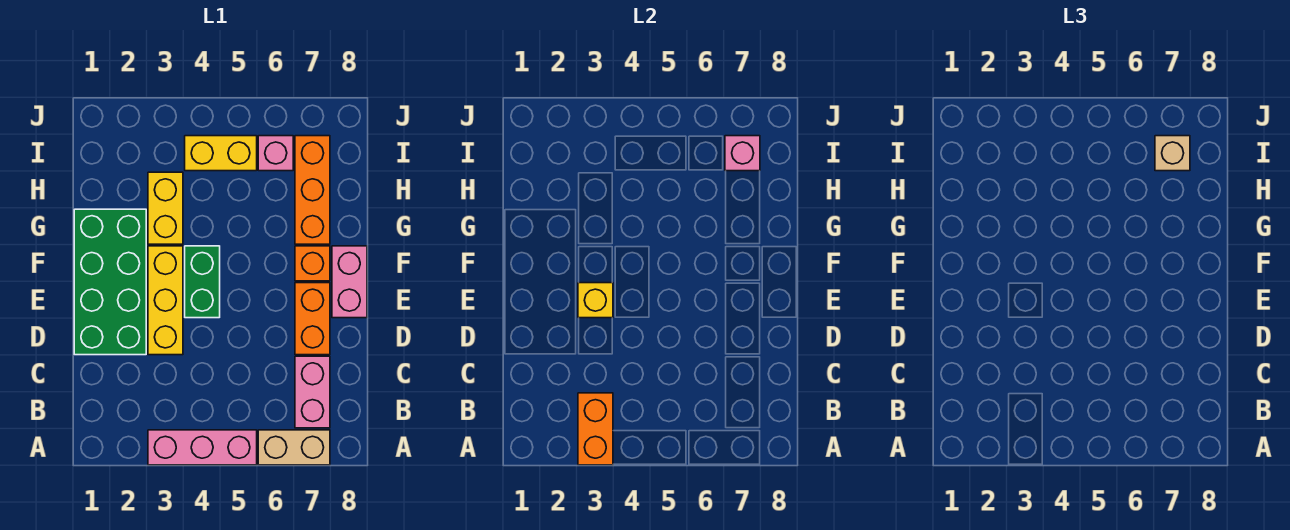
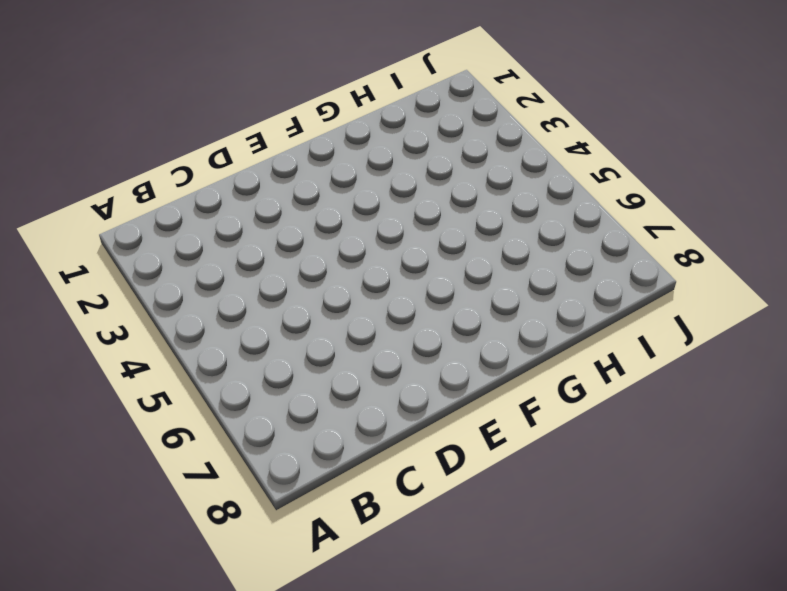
none -> pink 1x3 brick [148,430,257,465]
none -> tan 1x2 brick [258,430,330,465]
none -> pink 1x2 brick [295,356,330,428]

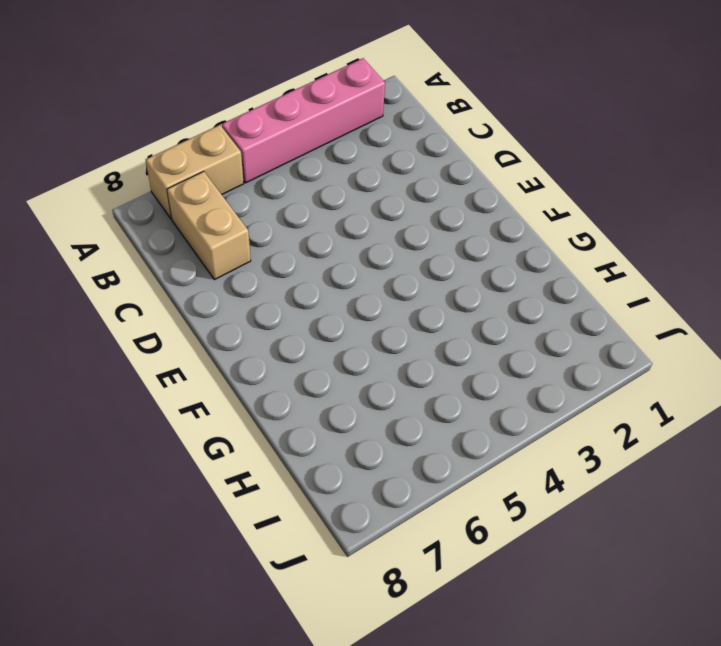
pink 1x4 brick [222,58,385,183] -> pink 1x3 brick [148,430,257,465]
tan 1x2 brick [167,171,251,280] -> pink 1x2 brick [295,356,330,428]
none -> green 2x4 brick [74,209,146,355]
none -> yellow 1x3 brick [148,246,183,355]
none -> orange 1x2 brick [295,283,330,355]

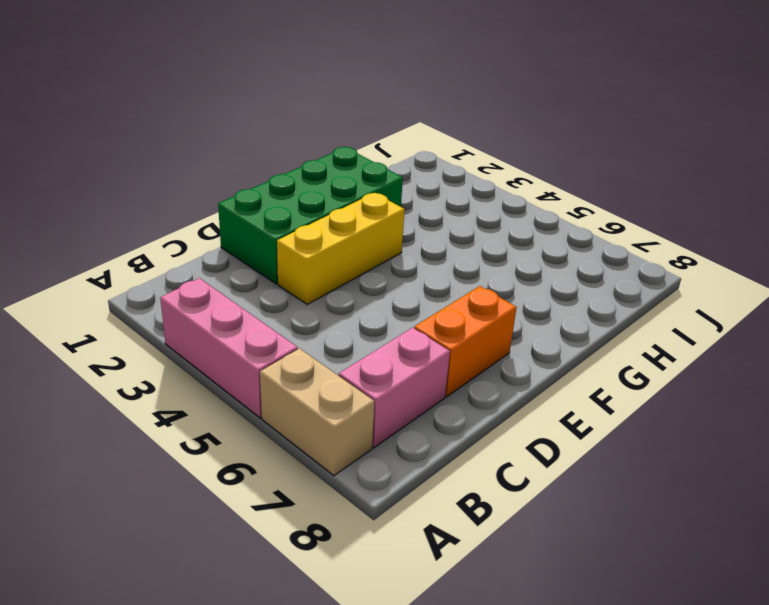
none -> green 1x2 brick [185,246,220,318]
none -> pink 1x2 brick [332,246,367,318]
none -> orange 1x1 brick [295,246,330,281]

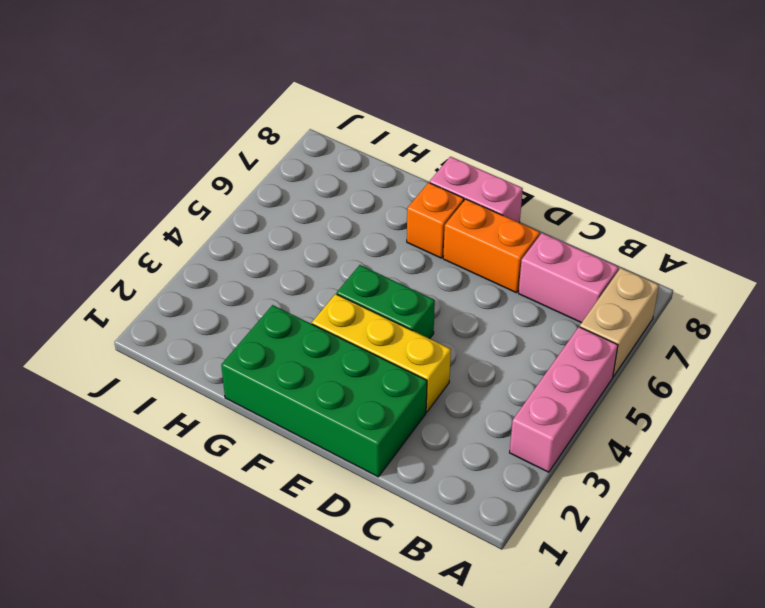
none -> yellow 1x2 brick [148,172,183,244]
none -> orange 1x3 brick [295,136,330,244]
none -> yellow 1x2 brick [185,136,257,171]

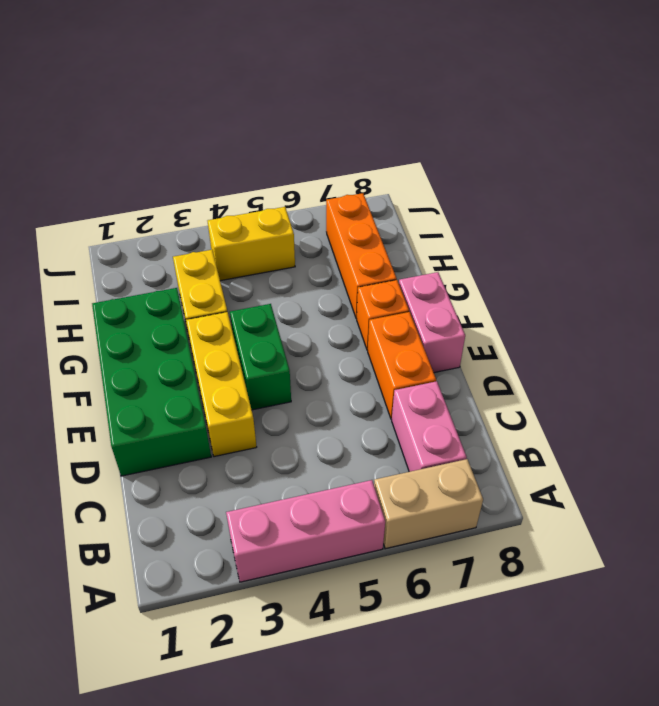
none -> pink 1x1 brick [258,136,293,171]
none -> orange 1x2 brick [578,393,613,465]
none -> yellow 1x1 brick [578,283,613,318]

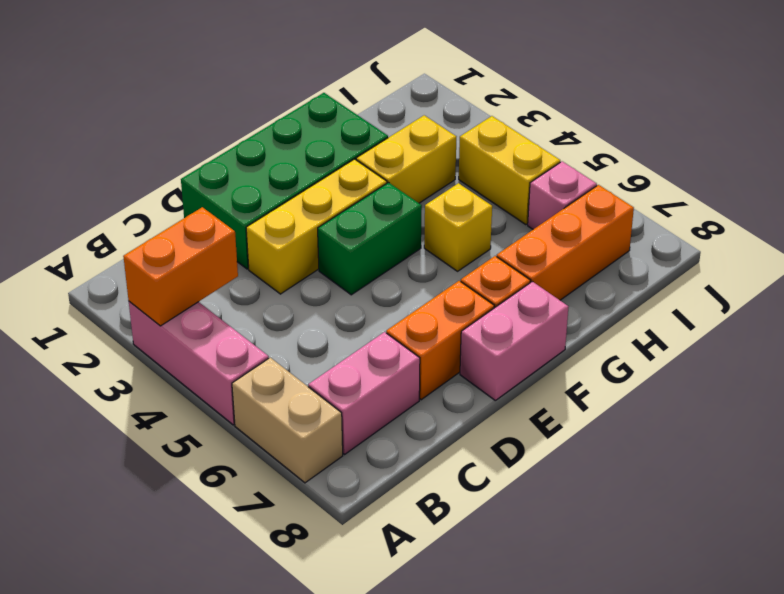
yellow 1x1 brick [424,183,492,271] -> yellow 1x1 brick moved to [578,283,613,318]
none -> pink 1x1 brick [725,136,760,171]
none -> tan 1x1 brick [1155,136,1190,171]

